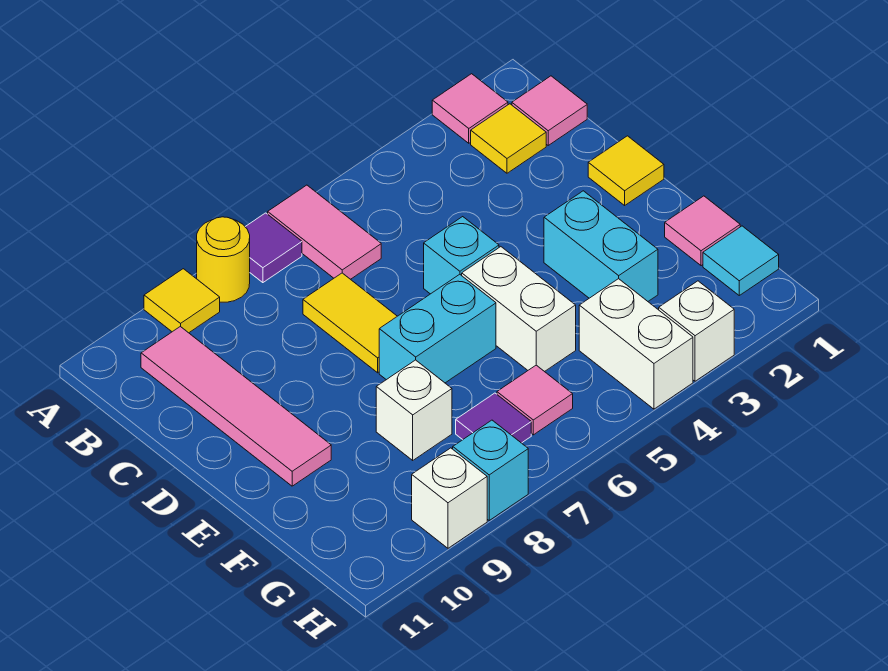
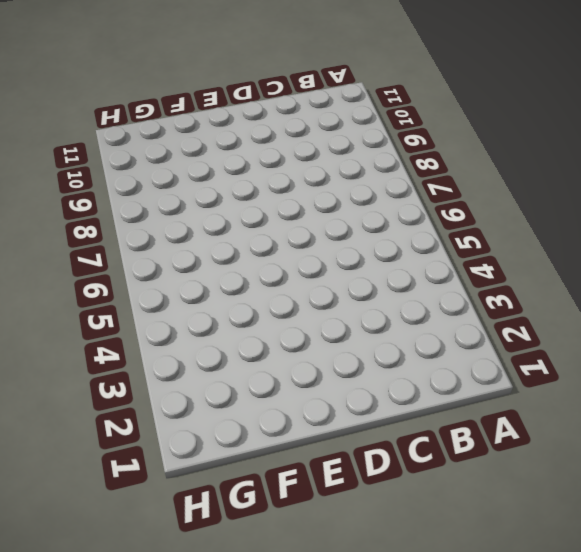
none -> pink 1x1 tile [432,74,508,143]
none -> pink 1x2 tile [268,185,381,279]
none -> purple 1x1 tile [245,213,302,283]

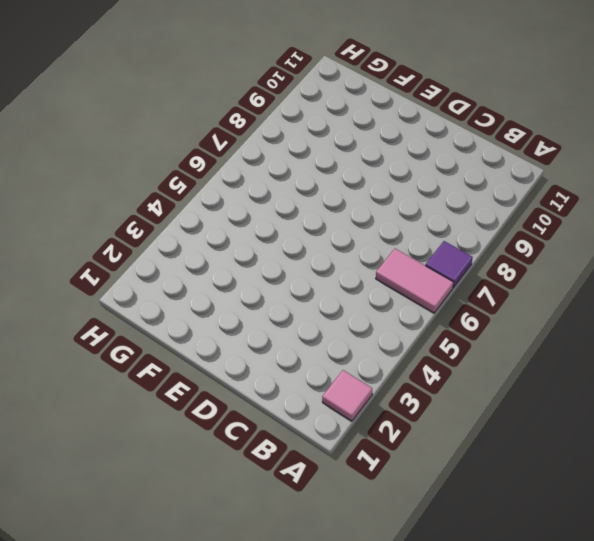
none -> yellow 1x1 round brick [197,217,250,302]
none -> yellow 1x1 tile [144,269,220,333]
none -> pink 1x1 tile [512,76,587,145]

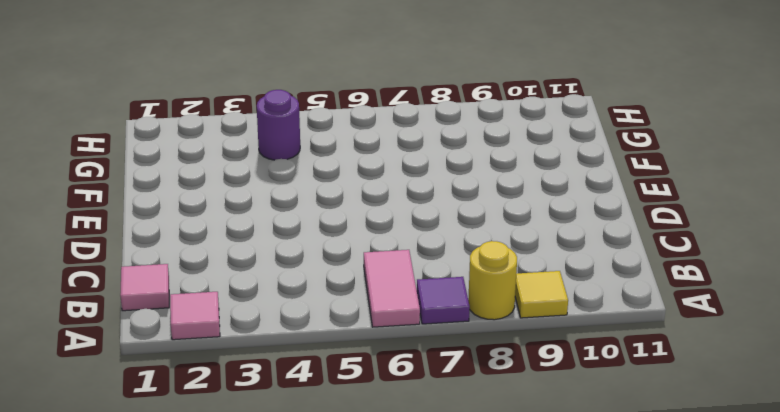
purple 1x1 round brick [257,90,300,160] -> white 1x2 brick [579,279,693,409]
none -> yellow 1x1 tile [471,104,546,173]
none -> pink 1x4 tile [141,326,331,486]
none -> yellow 1x2 tile [303,273,397,373]

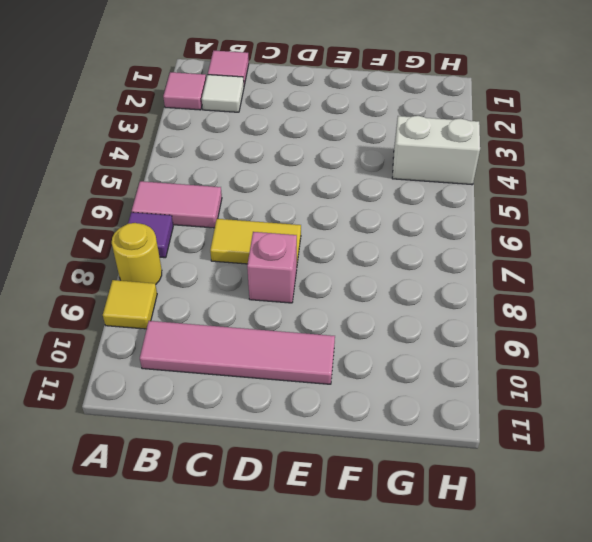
white 1x1 tile [202,75,244,112] -> yellow 1x1 tile [471,104,546,173]
pink 1x1 brick [247,232,297,303] -> none
none -> yellow 1x1 tile [588,136,664,205]
none -> cyan 1x1 brick [424,217,499,294]
none -> cyan 1x2 brick [544,191,658,301]

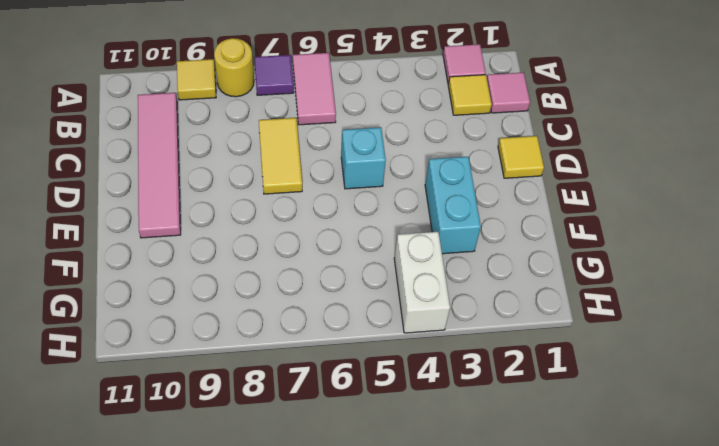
none -> white 1x2 brick [462,247,576,372]
none -> cyan 1x2 brick [379,274,496,383]
none -> pink 1x1 tile [665,196,740,266]

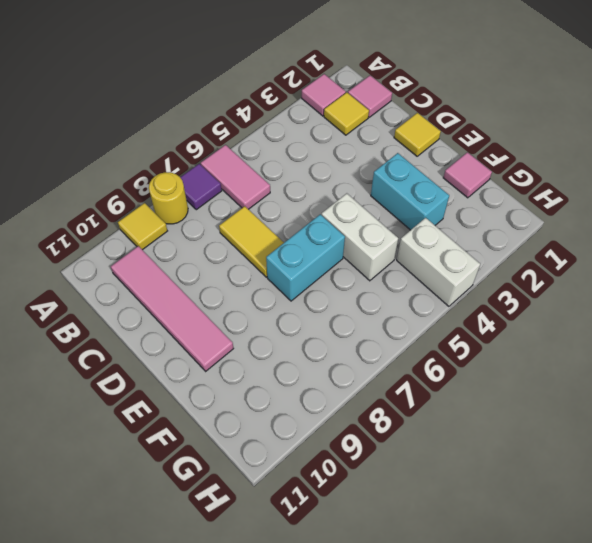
none -> cyan 1x1 brick [424,217,499,294]
none -> white 1x1 brick [376,360,452,460]
none -> cyan 1x1 tile [703,226,779,295]

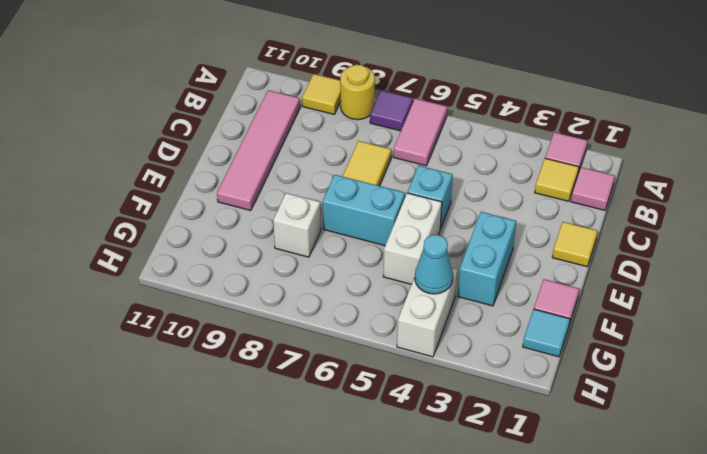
cyan 1x1 cone [415,235,453,294] -> none
none -> pink 1x1 tile [497,365,573,435]
none -> purple 1x1 tile [456,393,531,443]
none -> white 1x1 brick [659,281,734,381]

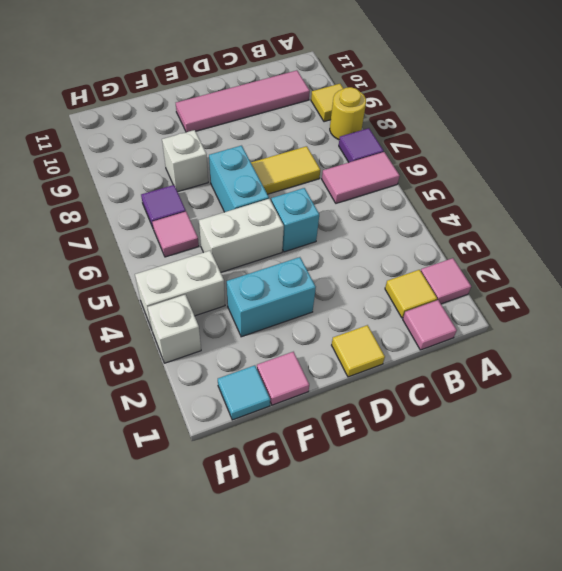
none -> cyan 1x1 brick [453,420,528,520]
none -> white 1x1 brick [412,448,487,548]

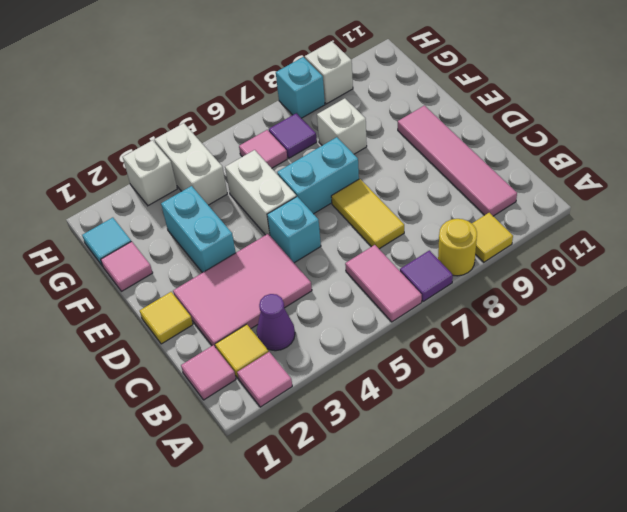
purple 1x1 cone [257,294,295,351] -> none
pink 2x3 tile [173,234,312,348] -> none

